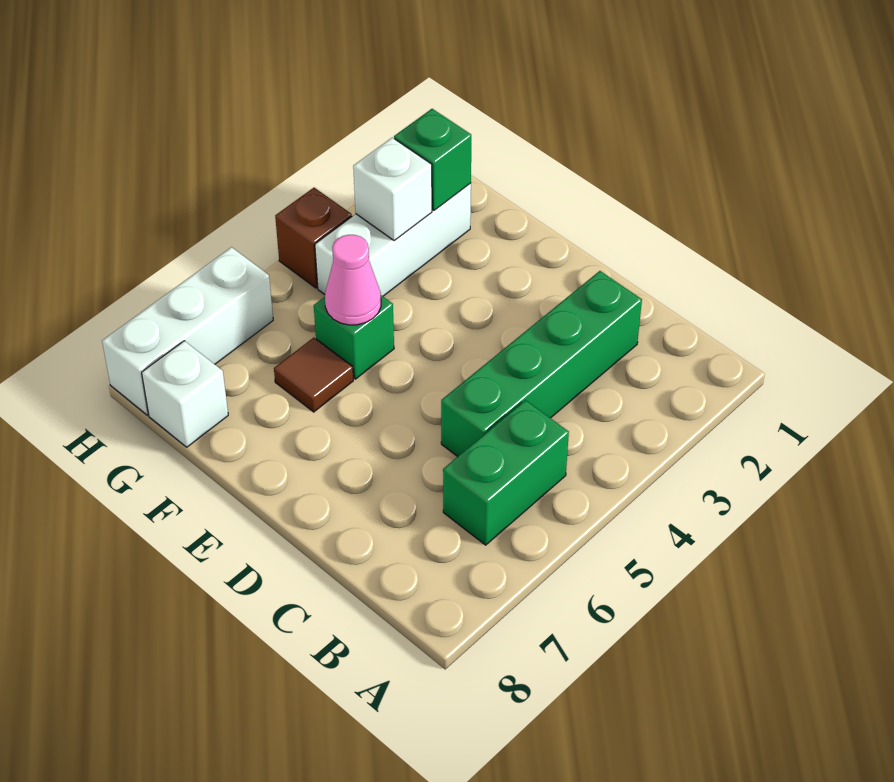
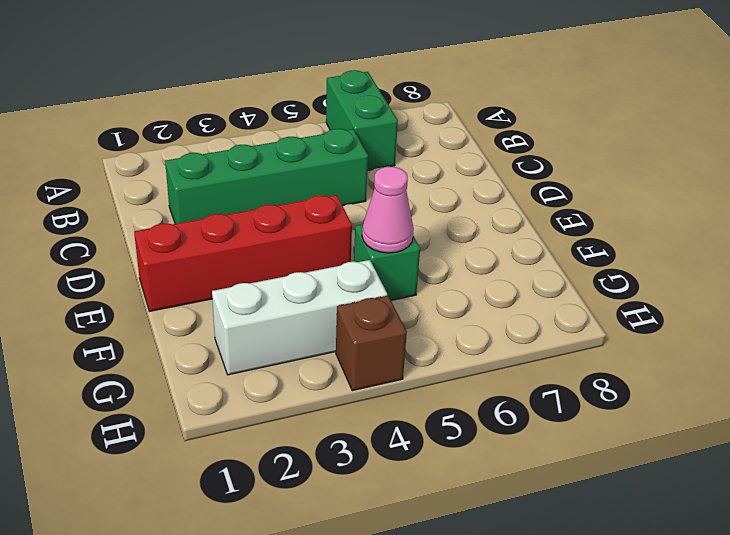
green 1x2 brick [326,70,398,171] -> green 1x2 brick turned to [443,400,569,545]
red 1x4 brick [134,195,352,311] -> none
none -> brown 1x1 tile [274,338,353,412]
none -> white 1x1 brick [142,341,228,447]

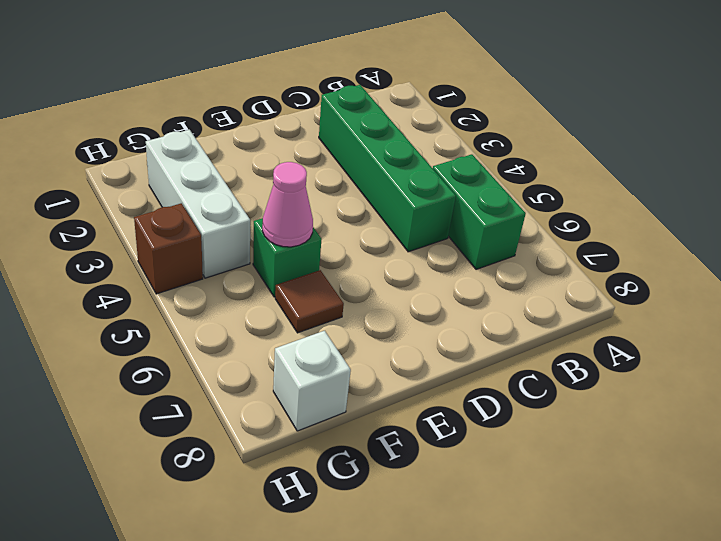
none -> white 1x3 brick [102,247,273,415]
none -> green 1x1 brick [394,109,471,210]

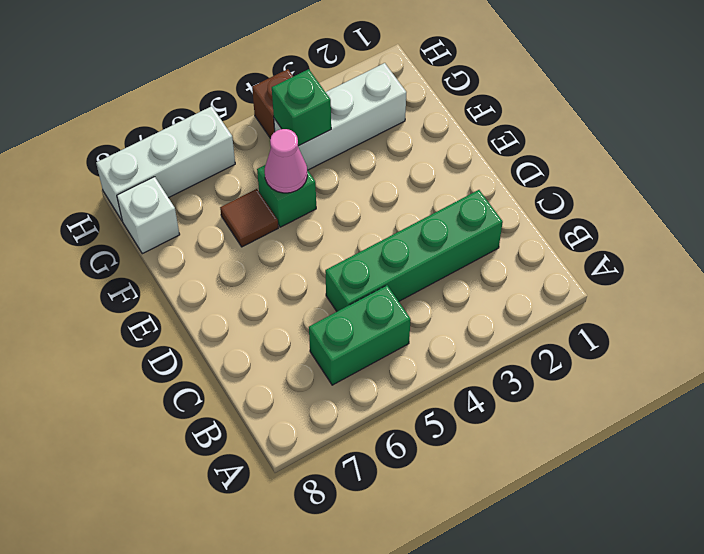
green 1x1 brick [272,69,331,146] -> green 1x1 brick moved to [394,109,471,210]
none -> white 1x1 brick [353,138,432,241]

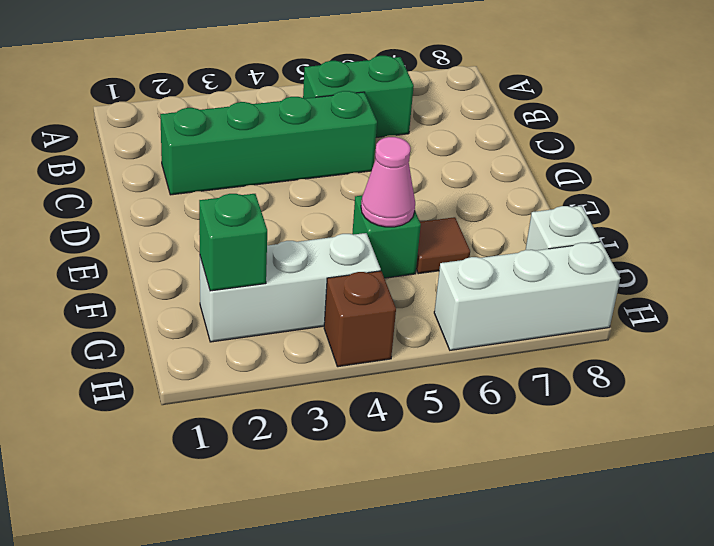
none -> white 1x1 brick [353,138,432,241]

